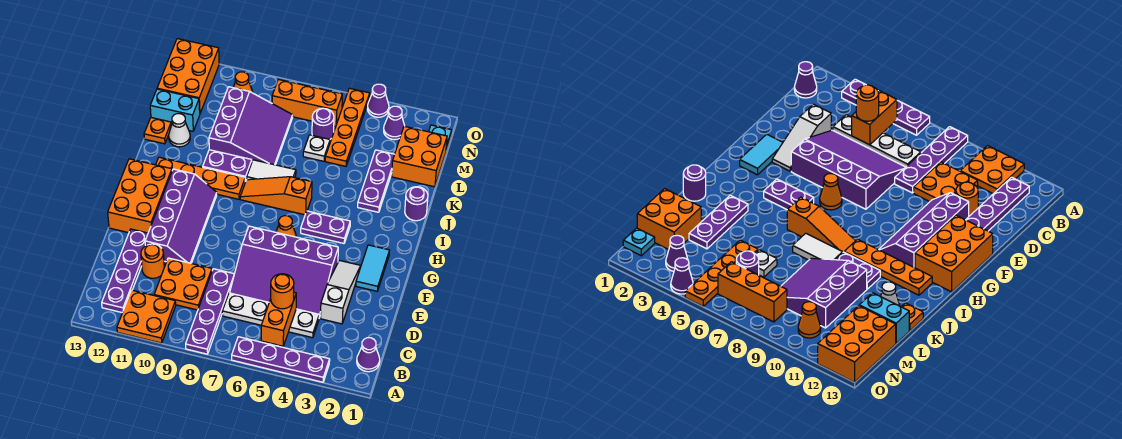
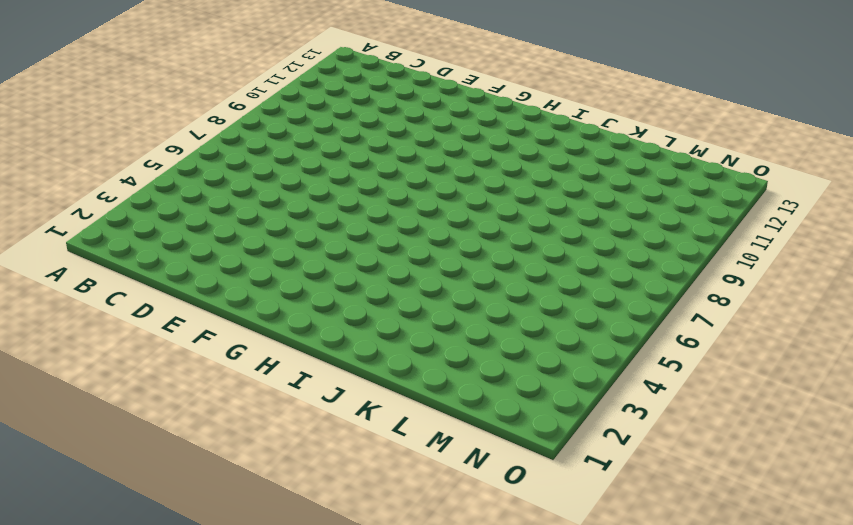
none -> purple 1x4 plate [232,337,330,382]
none -> purple 1x4 plate [186,269,234,354]
none -> orange 2x2 plate [117,290,176,343]
none -> purple 1x1 cone [357,338,380,372]

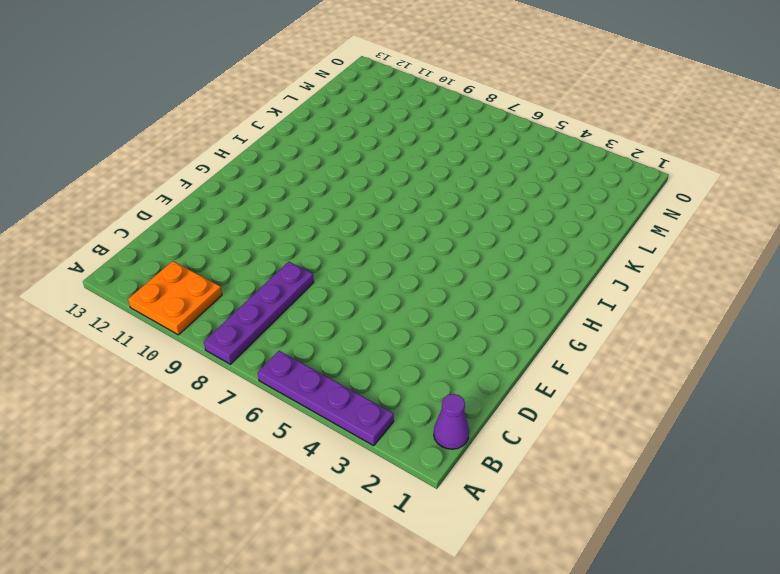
none -> purple 1x4 plate [102,229,148,313]
none -> white 1x4 plate [222,293,319,338]
none -> orange 2x2 plate [154,258,212,310]
none -> white 1x3 slope [321,260,361,324]

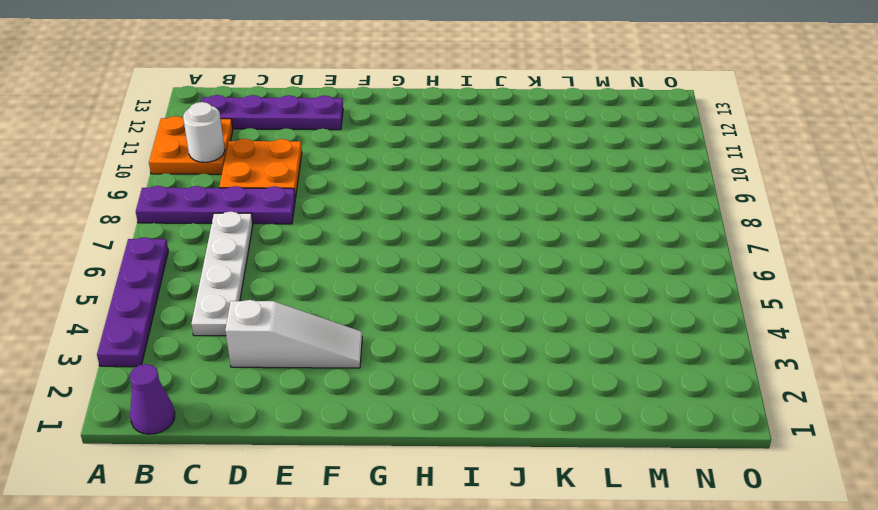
white 1x1 round brick [183,102,225,162] -> none
none -> purple 3x4 slope [230,226,338,318]
none -> orange 1x1 round brick [141,244,164,278]
none -> purple 2x4 slope [145,169,217,263]
none -> cyan 1x2 tile [356,245,390,291]

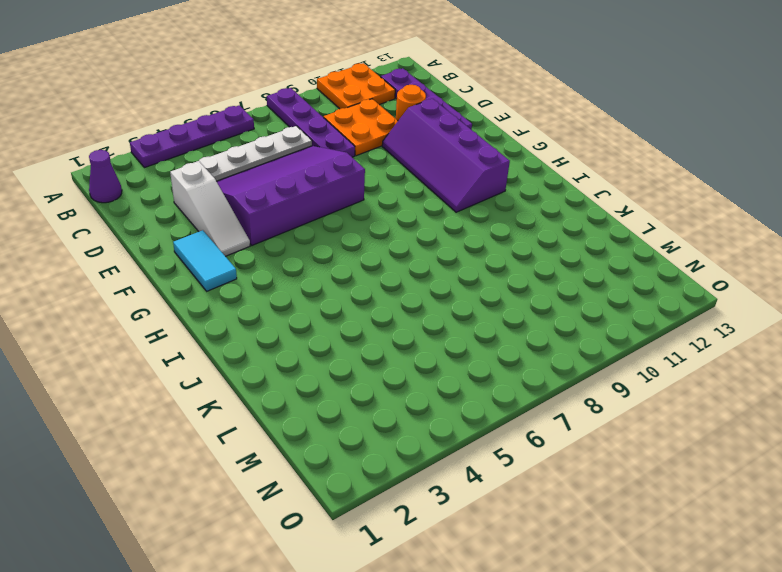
none -> orange 2x3 brick [108,159,172,233]
none -> orange 1x1 cone [276,216,296,237]
none -> purple 1x2 plate [301,211,350,243]
none -> orange 1x3 slope [240,177,312,215]

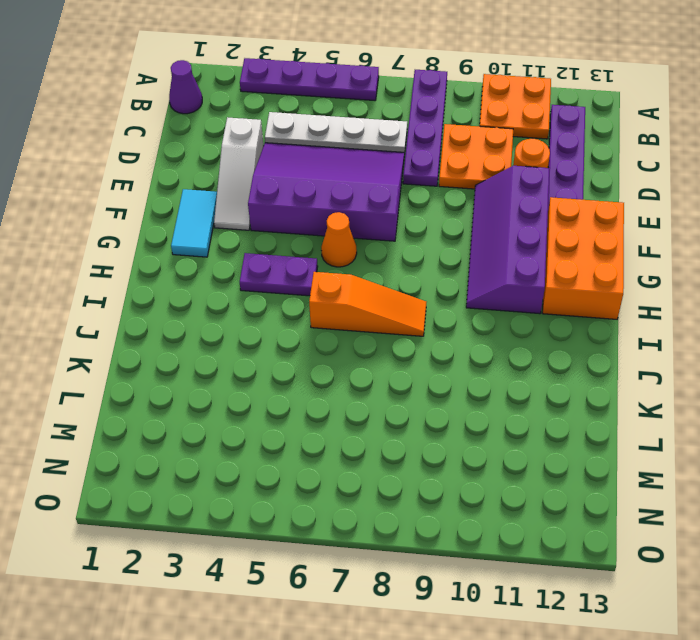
none -> orange 1x4 plate [156,157,246,199]
none -> purple 1x1 round brick [405,187,428,221]
none -> purple 1x3 plate [358,150,395,212]
none -> white 1x2 tile [247,160,296,180]

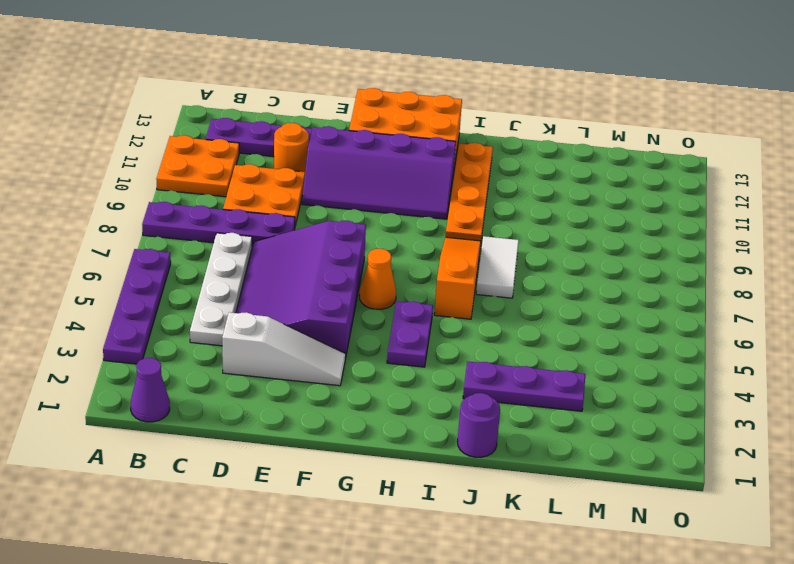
none -> cyan 1x2 tile [356,245,390,291]
none -> purple 1x2 plate [203,150,252,181]
none -> purple 3x3 slope [209,87,293,165]
none -> white 1x1 cone [169,114,190,147]

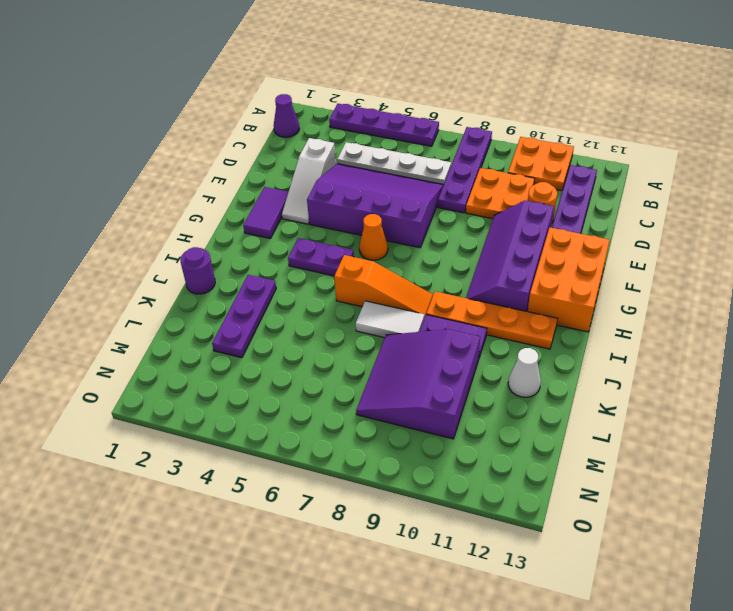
purple 1x2 tile [243,187,288,239] -> cyan 1x2 tile [356,245,390,291]
none -> orange 1x1 plate [144,118,171,144]
none -> orange 2x2 brick [392,126,447,187]
none -> orange 1x4 plate [325,88,370,166]
none -> white 1x1 plate [303,135,330,161]

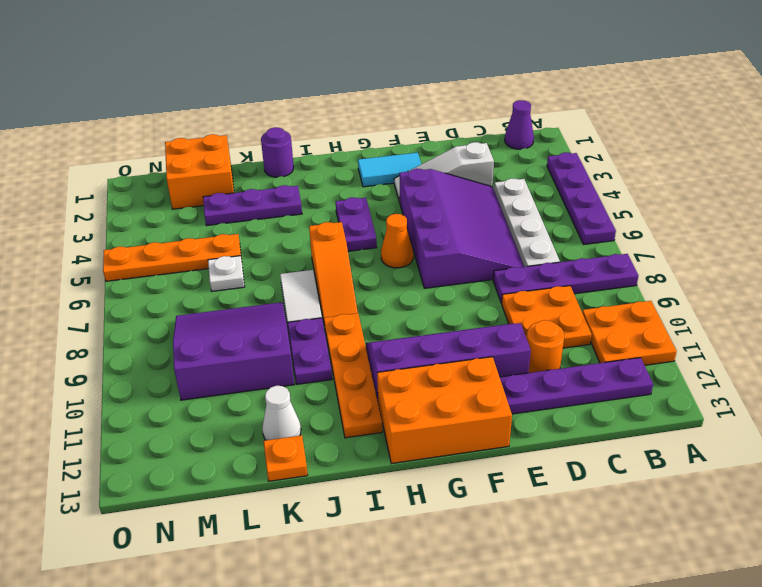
none -> cyan 1x2 brick [150,89,200,131]
none -> purple 1x1 round brick [312,108,334,139]
none -> orange 2x3 brick [157,39,219,113]
none -> cyan 1x1 plate [429,125,452,150]

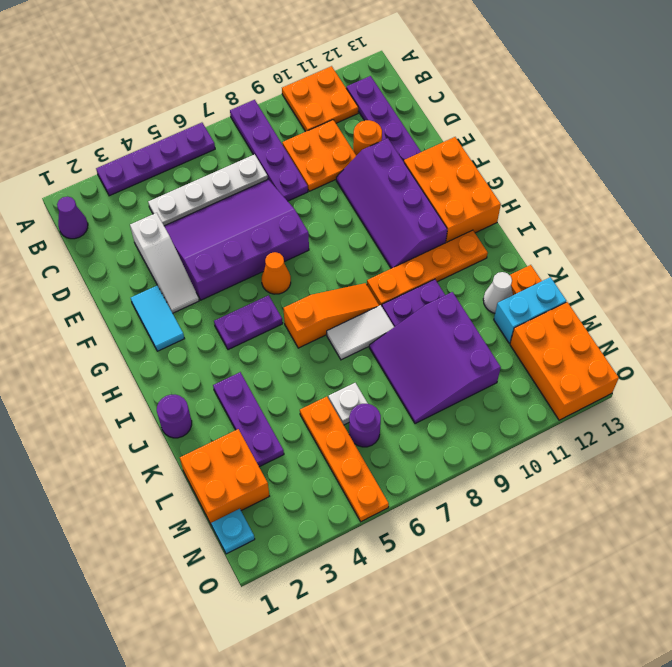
none -> purple 1x1 cone [384,106,405,140]
none -> orange 1x3 brick [272,79,342,127]
none -> orange 1x1 cone [233,72,253,93]
none -> purple 1x1 cone [368,84,389,117]

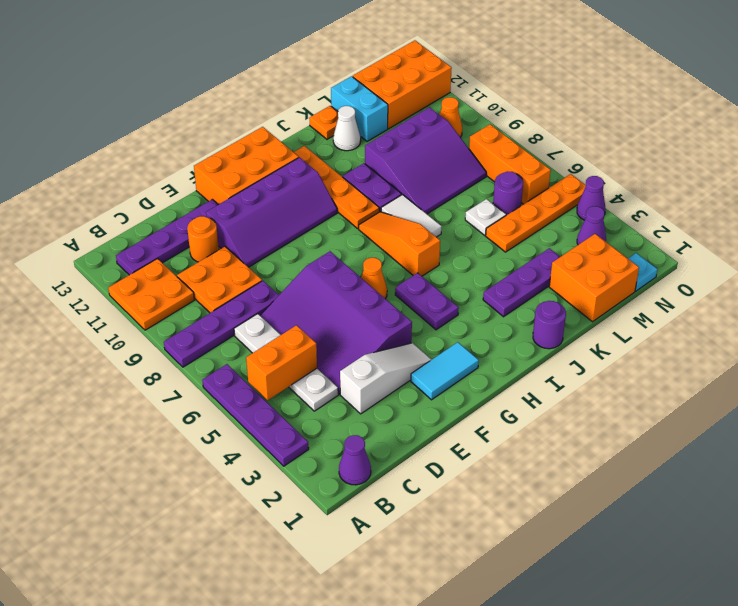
none -> orange 1x1 round brick [271,274,294,309]

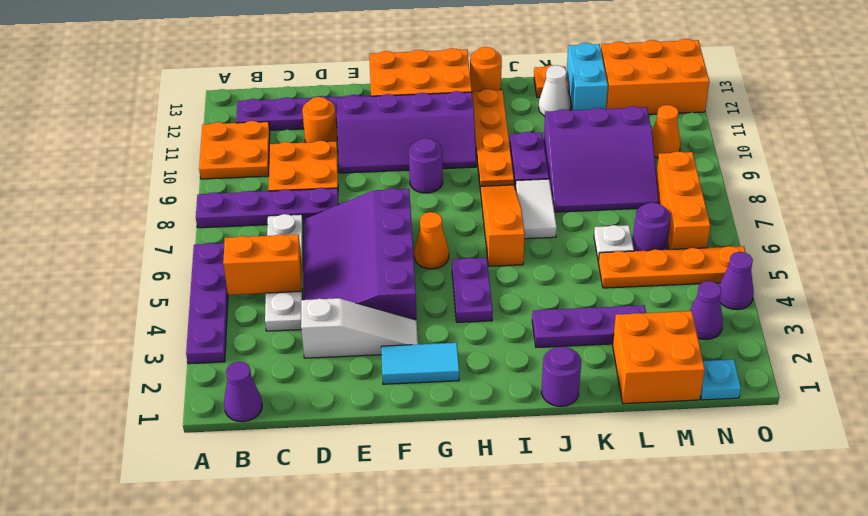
purple 1x1 round brick [409,138,443,193] -> none
orange 1x1 round brick [470,47,502,91] -> orange 1x1 round brick moved to [271,274,294,309]

